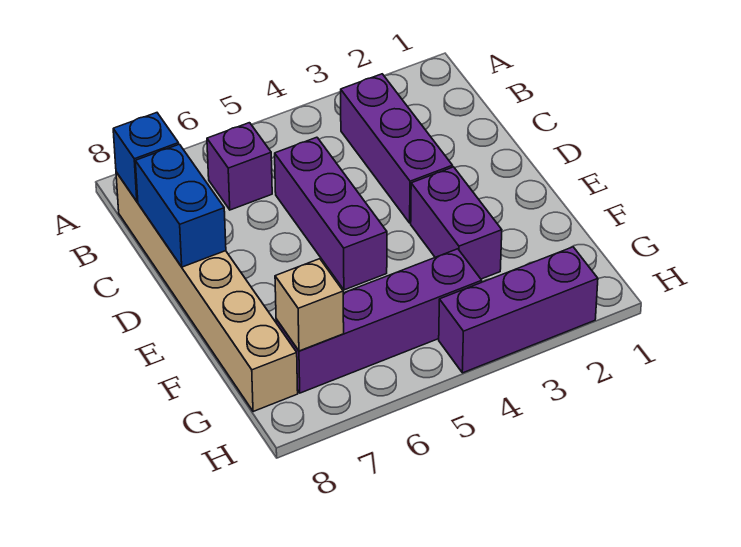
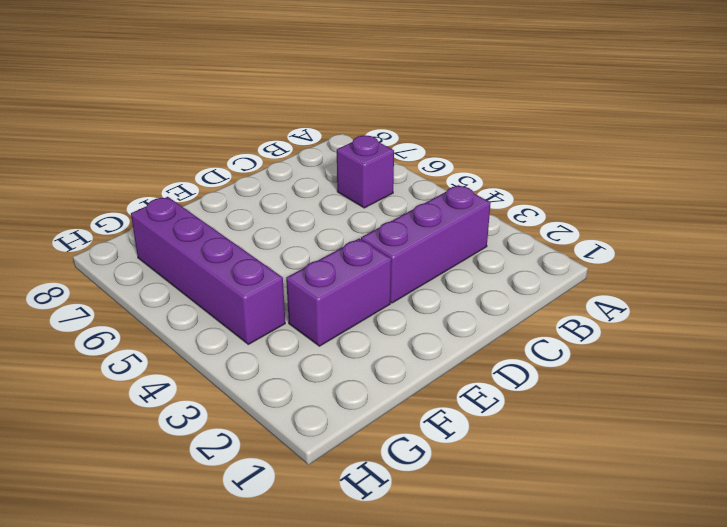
none -> tan 1x6 brick [116,172,298,412]
none -> purple 1x3 brick [275,137,387,290]

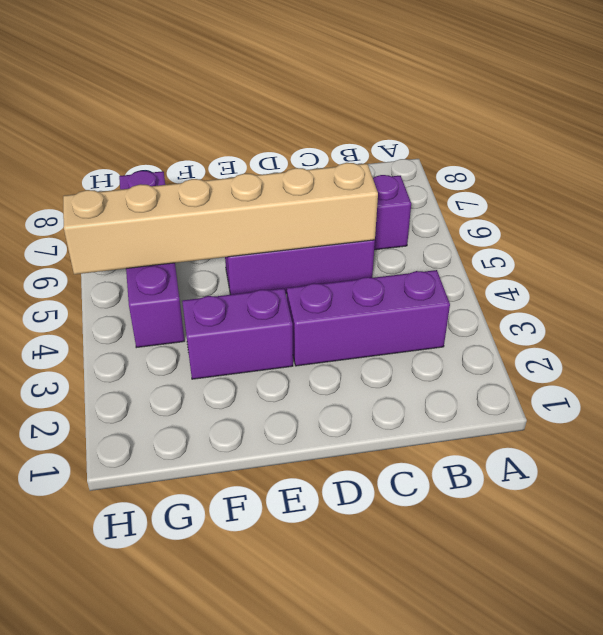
tan 1x6 brick [63,163,378,274] -> tan 1x6 brick moved to [116,172,298,412]
none -> purple 1x3 brick [439,247,598,373]
none -> blue 1x1 brick [113,113,179,201]

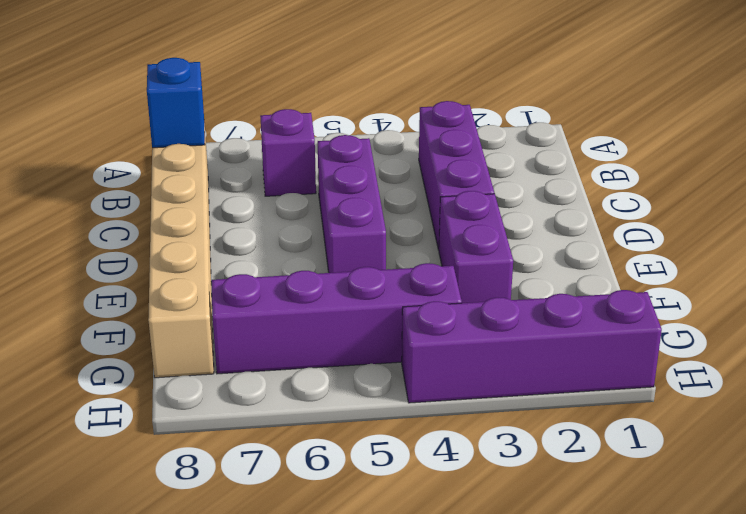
purple 1x4 brick [402,290,662,403] -> purple 1x3 brick [439,247,598,373]
none -> blue 1x2 brick [135,144,226,267]
none -> tan 1x1 brick [275,259,344,351]

